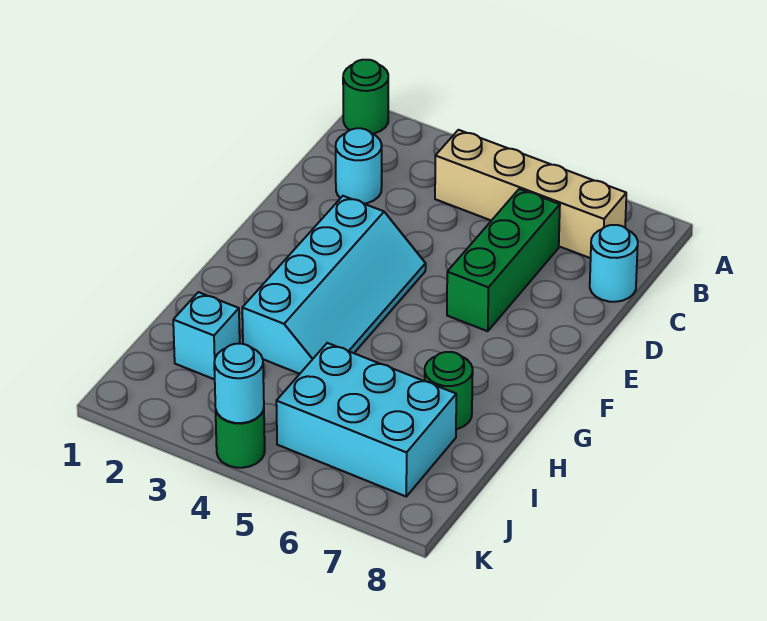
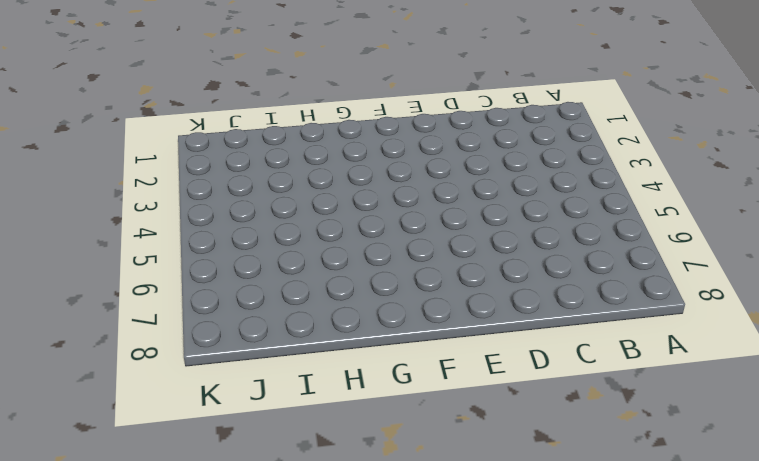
none -> green 1x1 round brick [343,60,388,134]
none -> tan 1x4 brick [435,130,626,258]

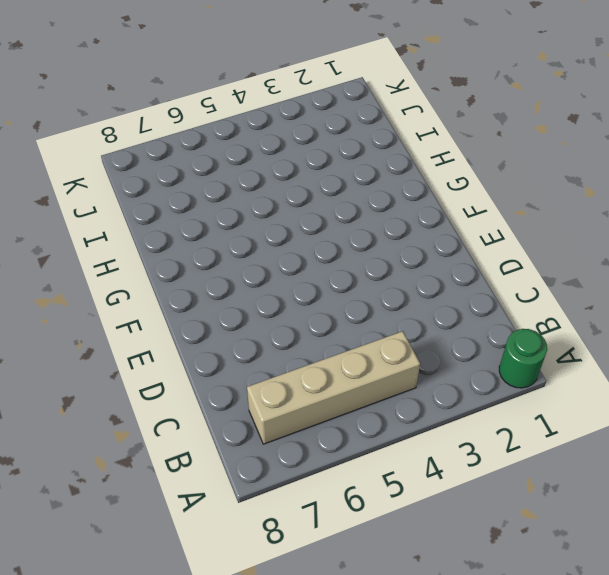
none -> cyan 1x1 round brick [336,128,382,204]
none -> green 1x3 brick [447,189,560,331]

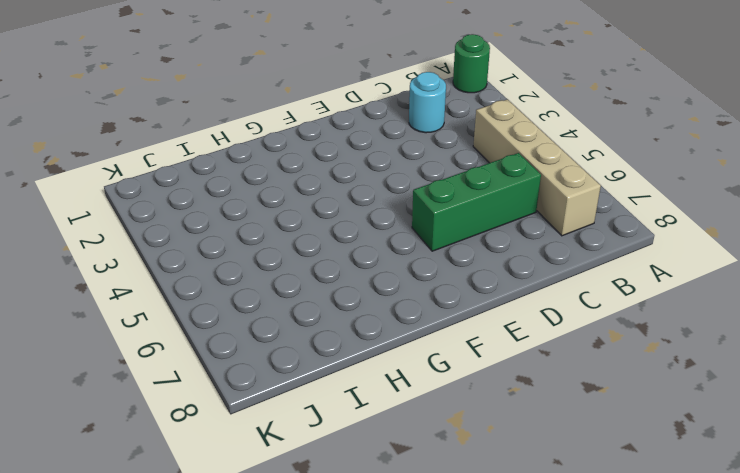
none -> cyan 1x1 round brick [590,225,638,302]
none -> cyan 2x4 slope [242,196,426,374]

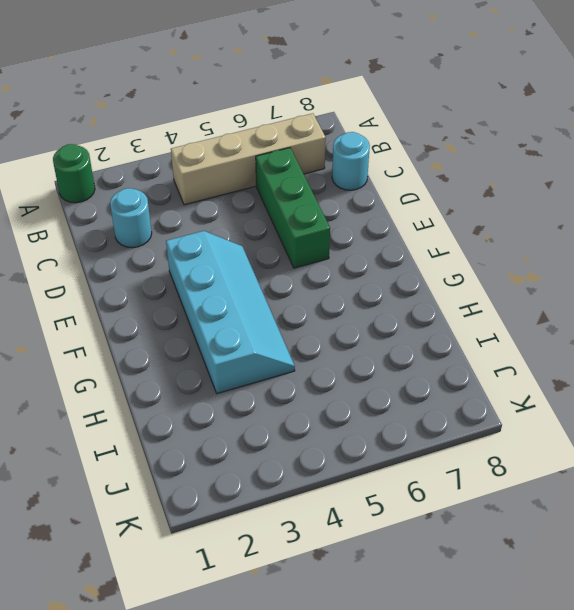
none -> green 1x1 round brick [425,352,473,429]
none -> cyan 1x1 brick [173,292,240,379]

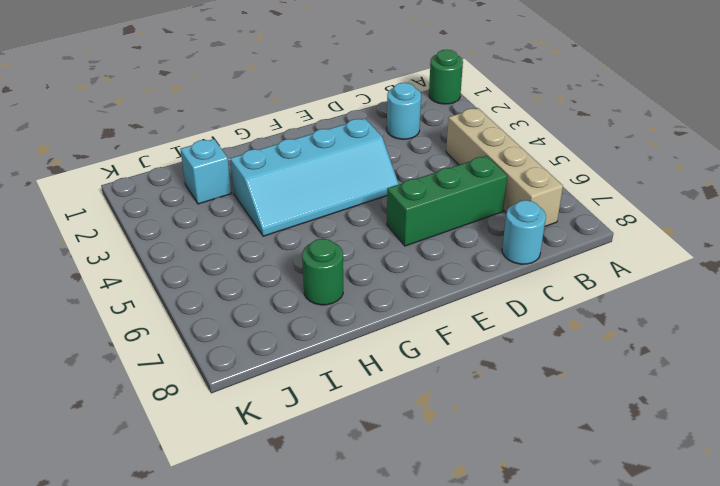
none -> cyan 2x3 brick [276,343,456,496]
none -> green 1x1 round brick [216,409,265,468]

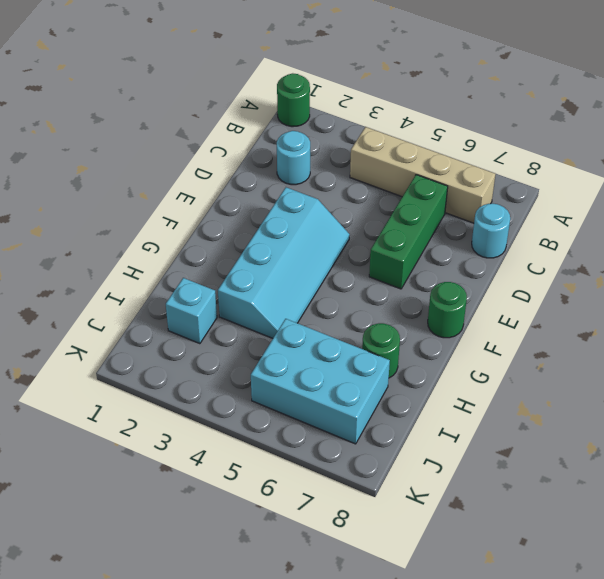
green 1x1 round brick [428,282,467,338] -> green 1x1 round brick moved to [216,409,265,468]
none -> cyan 1x1 round brick [214,344,264,423]

